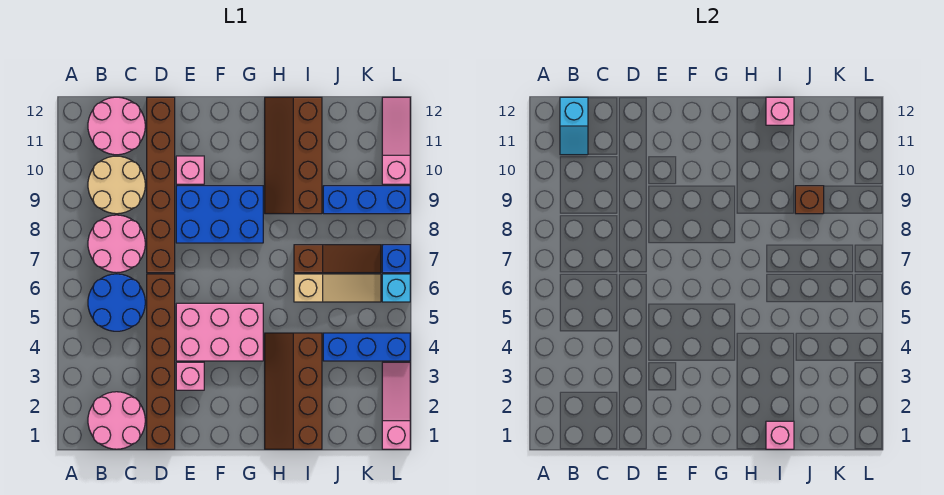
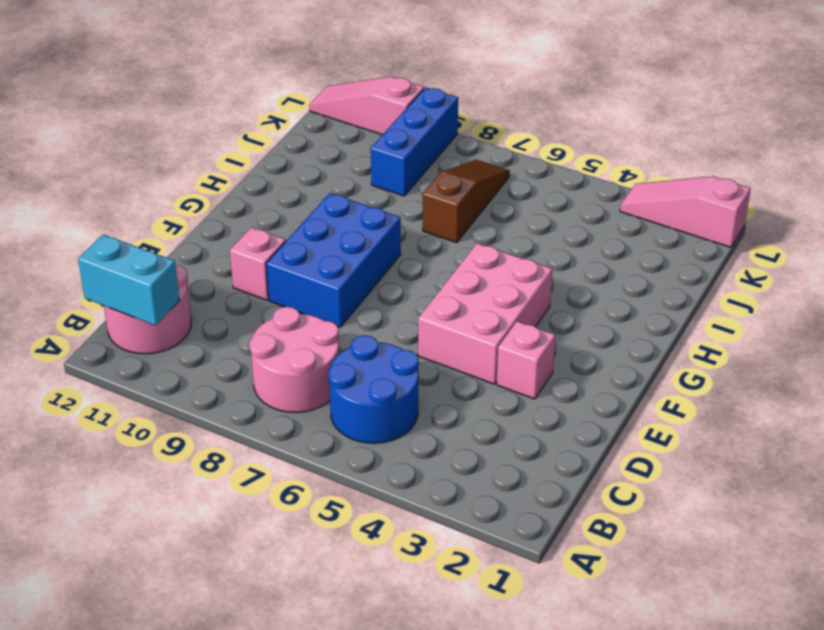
cyan 1x2 brick [78,235,180,325] -> cyan 1x2 slope [560,97,588,155]
none -> pink 2x2 round brick [88,392,145,449]
none -> tan 2x2 round brick [88,156,145,214]
none -> brown 1x6 brick [147,274,175,449]

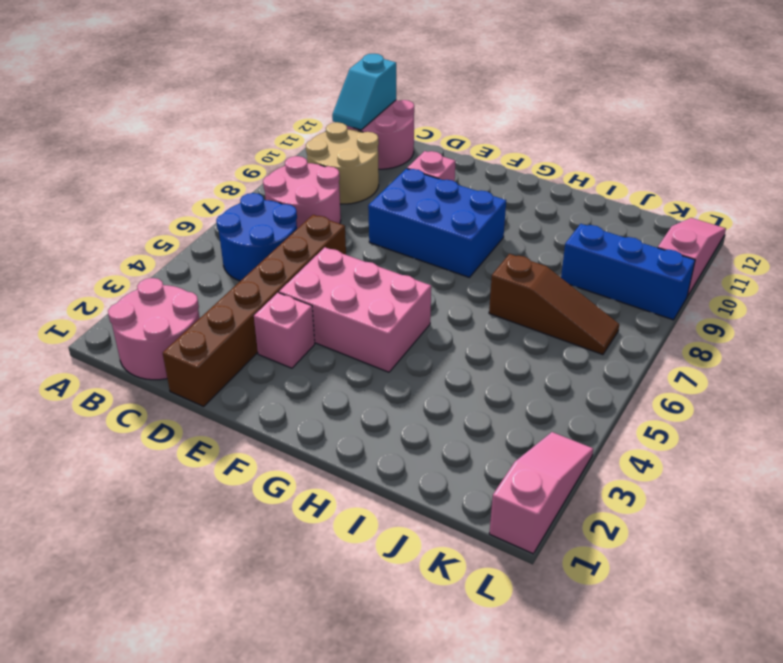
none -> brown 1x6 brick [147,97,175,273]
none -> brown 2x4 slope [265,333,322,449]
none -> brown 2x4 slope [265,97,322,214]

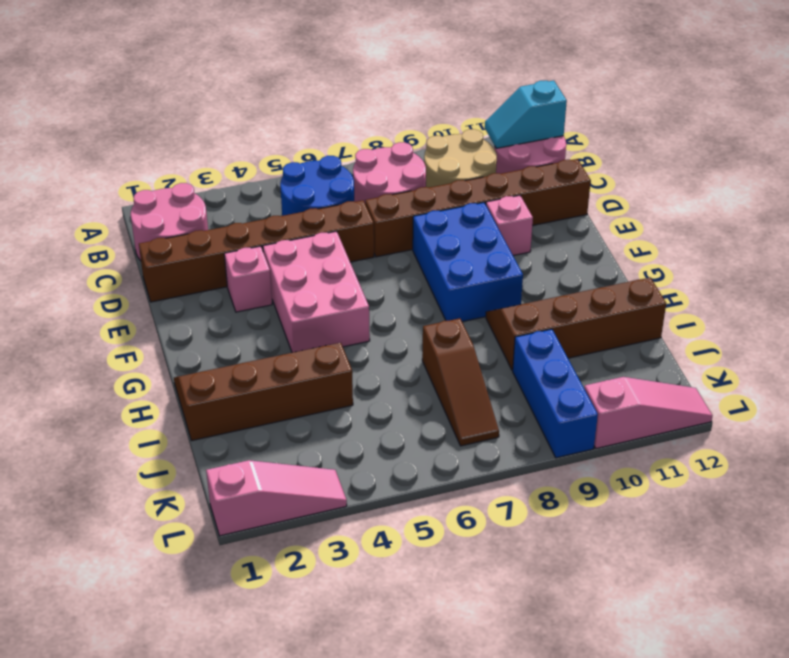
none -> tan 1x3 slope [294,274,381,302]
none -> blue 1x3 brick [323,333,410,361]
none -> cyan 1x1 brick [382,274,410,302]

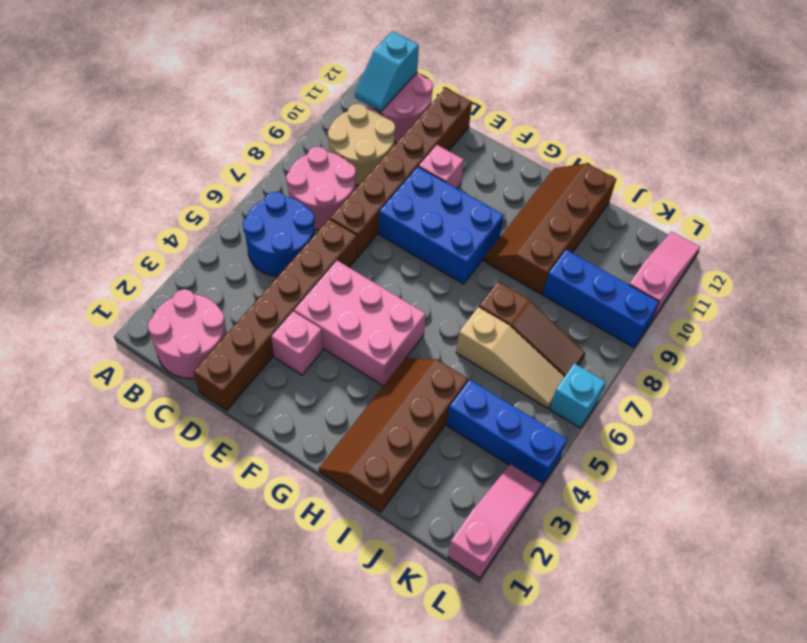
none -> blue 1x1 brick [382,245,410,273]
none -> pink 1x1 brick [766,421,794,449]
none -> pink 1x1 brick [766,97,794,125]

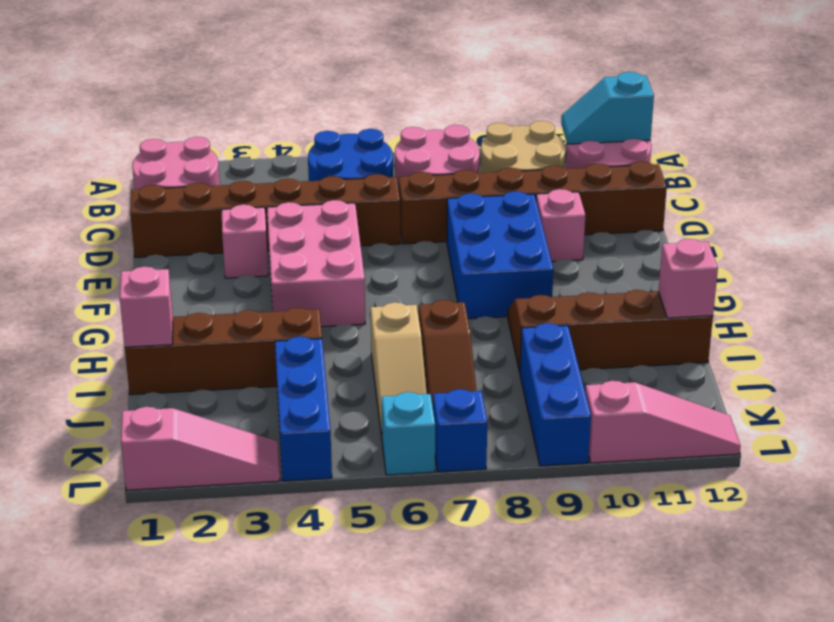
none -> brown 1x1 brick [795,186,824,214]

